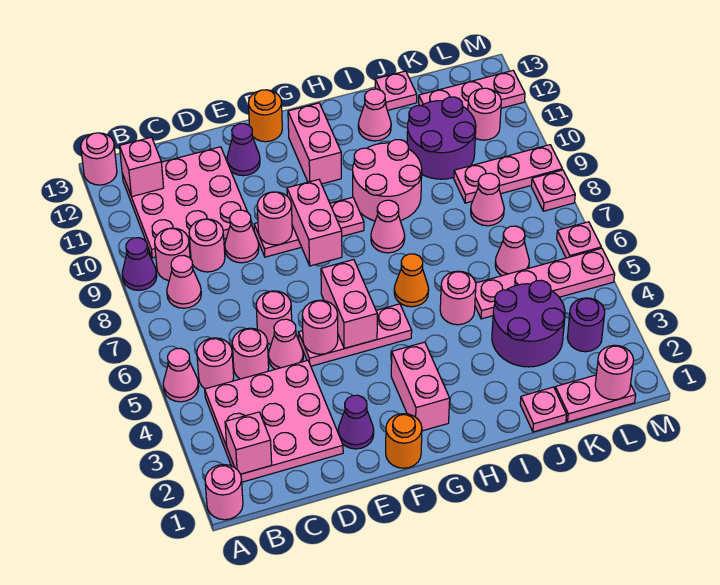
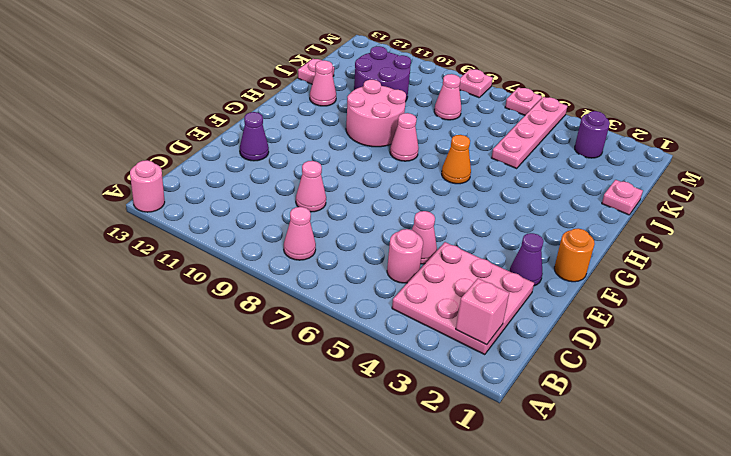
none -> pink 1x1 round brick [205,465,243,520]
none -> pink 1x1 cone [163,348,199,402]
none -> purple 1x1 cone [122,238,157,290]
none -> pink 1x1 round brick [197,338,234,389]

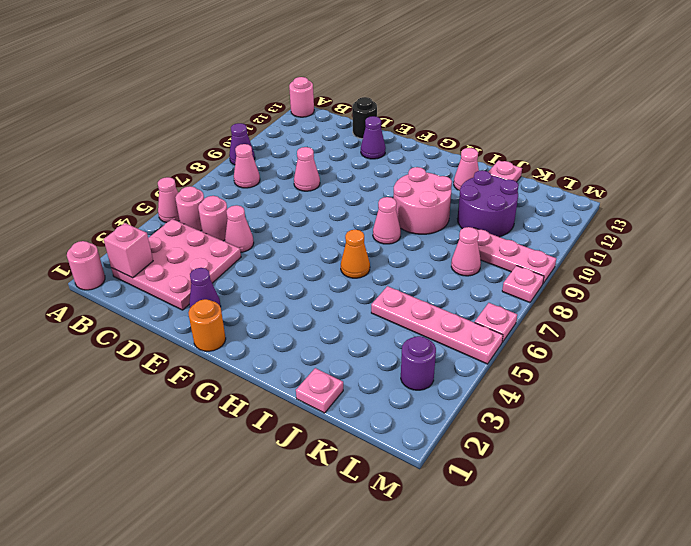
black 1x1 round brick [352,97,377,139] -> none
none -> pink 1x1 round brick [155,228,190,281]
none -> pink 3x3 plate [122,147,252,258]
none -> pink 1x1 round brick [189,219,225,272]
none -> pink 1x1 round brick [256,291,292,344]

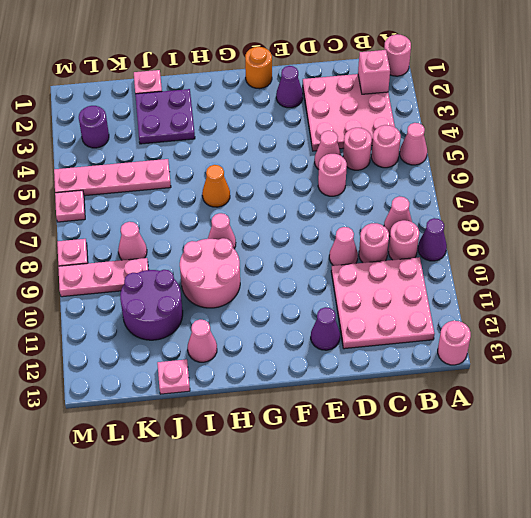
purple 2x2 plate [135,89,195,144] -> purple 2x2 round brick [492,280,565,367]
none -> pink 1x3 plate [299,304,412,366]
none -> pink 1x3 plate [254,197,364,257]
none -> orange 1x1 round brick [248,90,282,142]
none -> pink 1x2 brick [391,342,450,431]

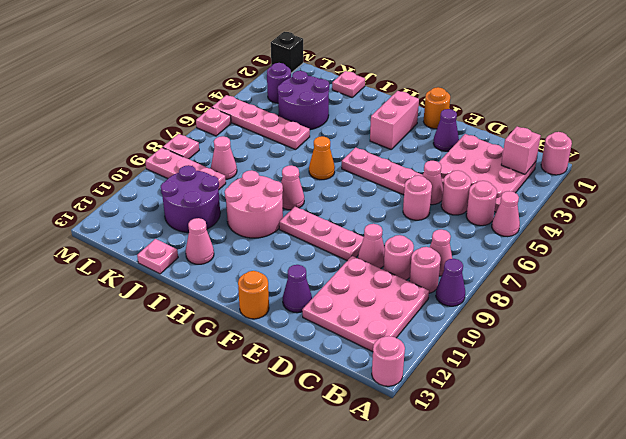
black 1x1 brick [271,32,303,73] -> none
none -> pink 1x2 brick [288,103,341,184]
none -> pink 1x1 round brick [440,271,476,325]
none -> pink 1x2 plate [555,375,636,422]
none -> pink 1x1 cone [495,226,529,276]

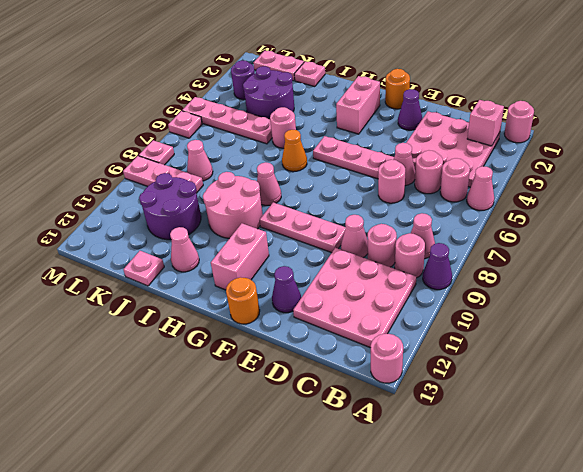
none -> pink 1x1 cone [495,226,529,276]
none -> pink 1x3 plate [419,71,525,110]
none -> pink 1x1 round brick [468,88,501,140]
none -> pink 1x1 brick [120,137,164,197]

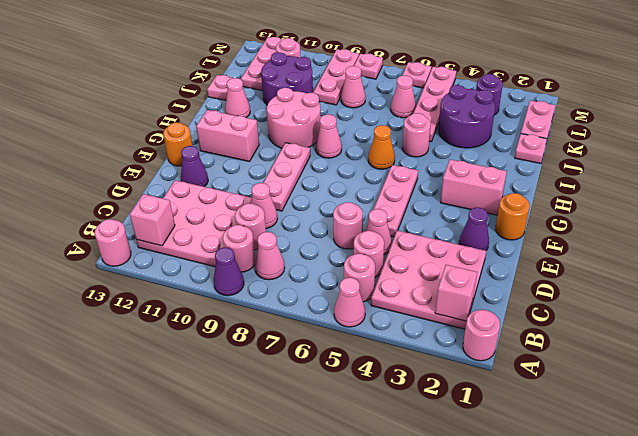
none -> pink 1x1 round brick [302,300,338,354]
none -> pink 1x1 round brick [257,192,292,245]
none -> pink 1x2 brick [321,260,377,348]
none -> pink 1x2 brick [287,179,342,266]

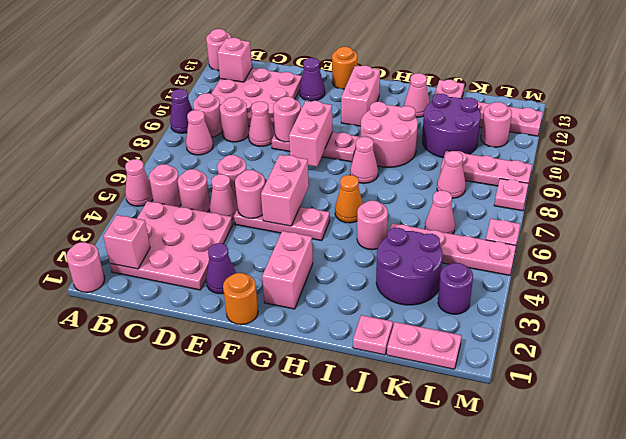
none -> pink 1x1 round brick [595,345,634,400]

